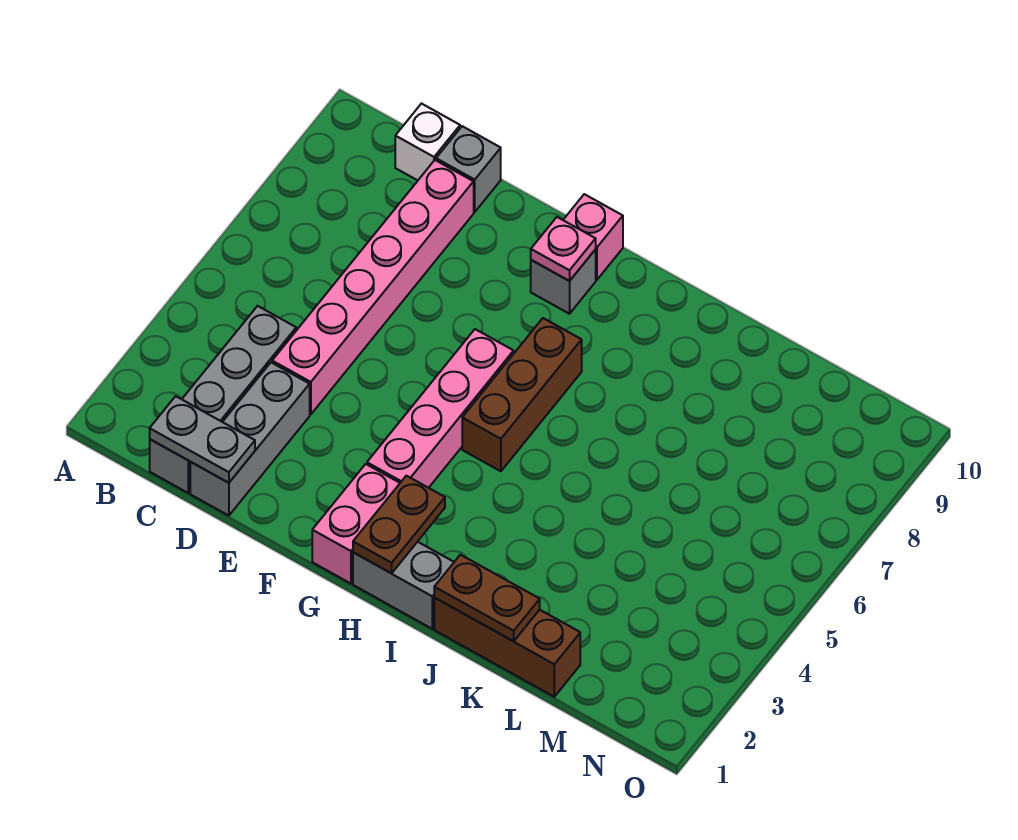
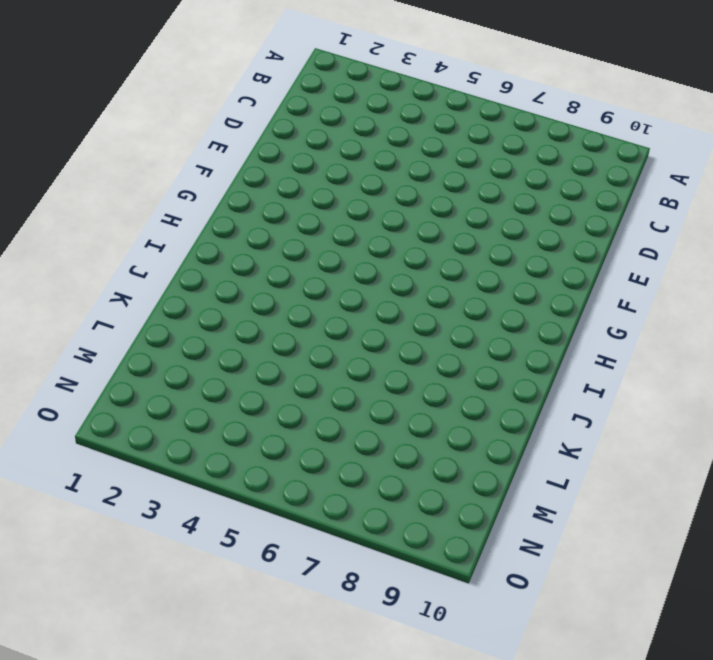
none -> grey 1x4 brick [150,306,296,493]
none -> white 1x1 brick [395,104,460,180]
none -> grey 1x3 brick [190,363,310,516]

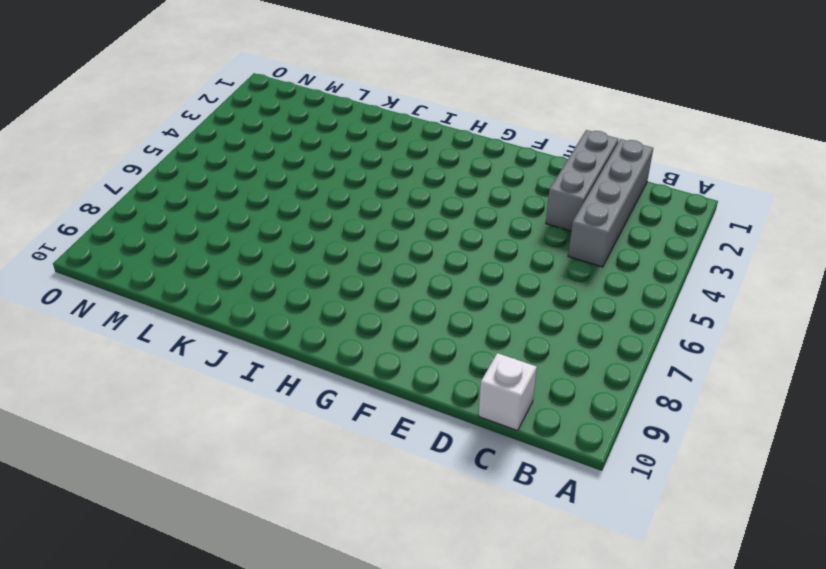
none -> pink 1x6 brick [272,160,474,414]
none -> grey 1x1 brick [436,126,501,212]
none -> pink 1x2 brick [312,464,400,584]

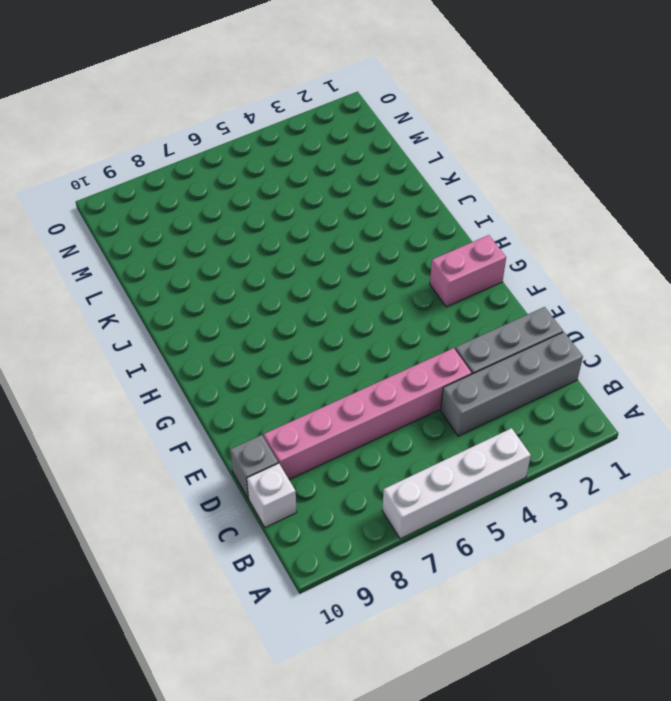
white 1x4 brick [382,428,531,539] -> none
none -> pink 1x4 brick [367,329,514,488]
none -> grey 1x1 brick [531,250,596,314]
none -> pink 1x1 brick [564,194,623,280]

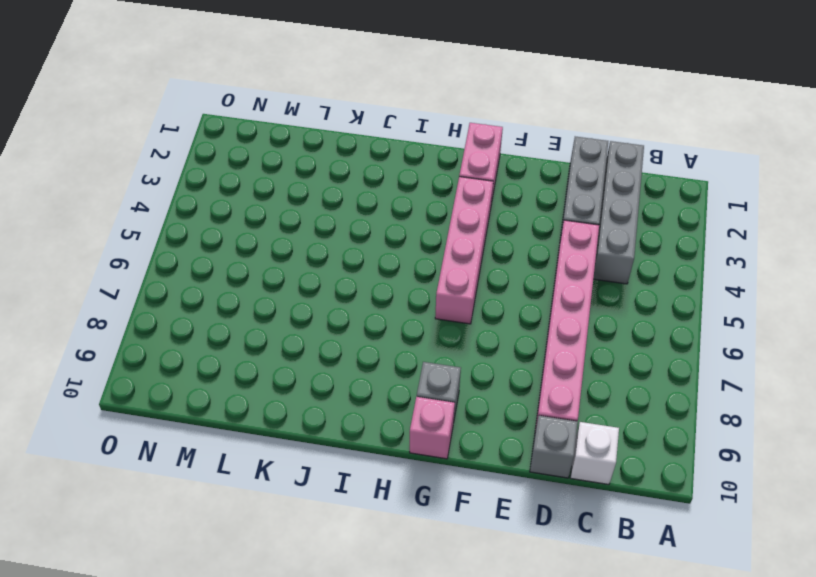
none -> grey 1x2 brick [353,542,454,629]
none -> brown 1x3 brick [462,318,582,471]
none -> brown 1x3 brick [434,598,580,697]

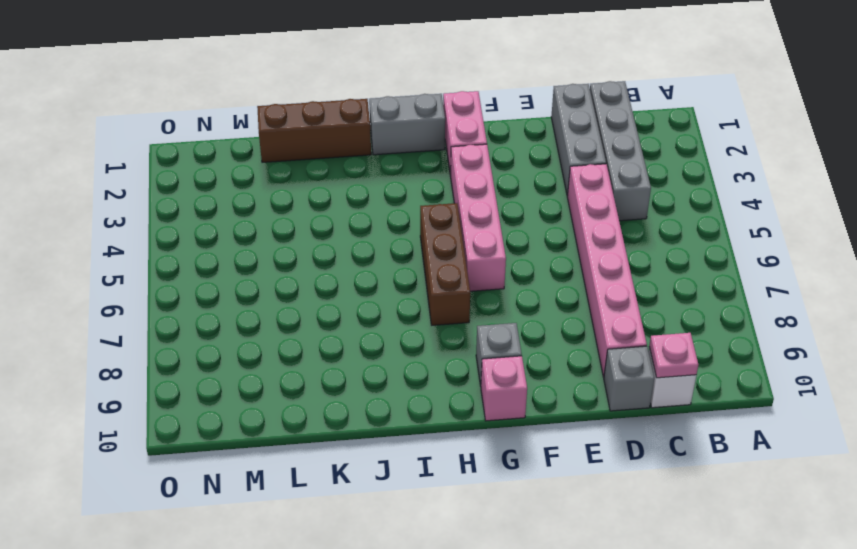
pink 1x1 plate [649,333,698,378] -> pink 1x1 plate moved to [531,217,596,281]
none -> grey 1x2 plate [150,396,255,483]
none -> brown 1x2 plate [353,476,445,573]
none -> brown 1x2 plate [434,555,540,641]

